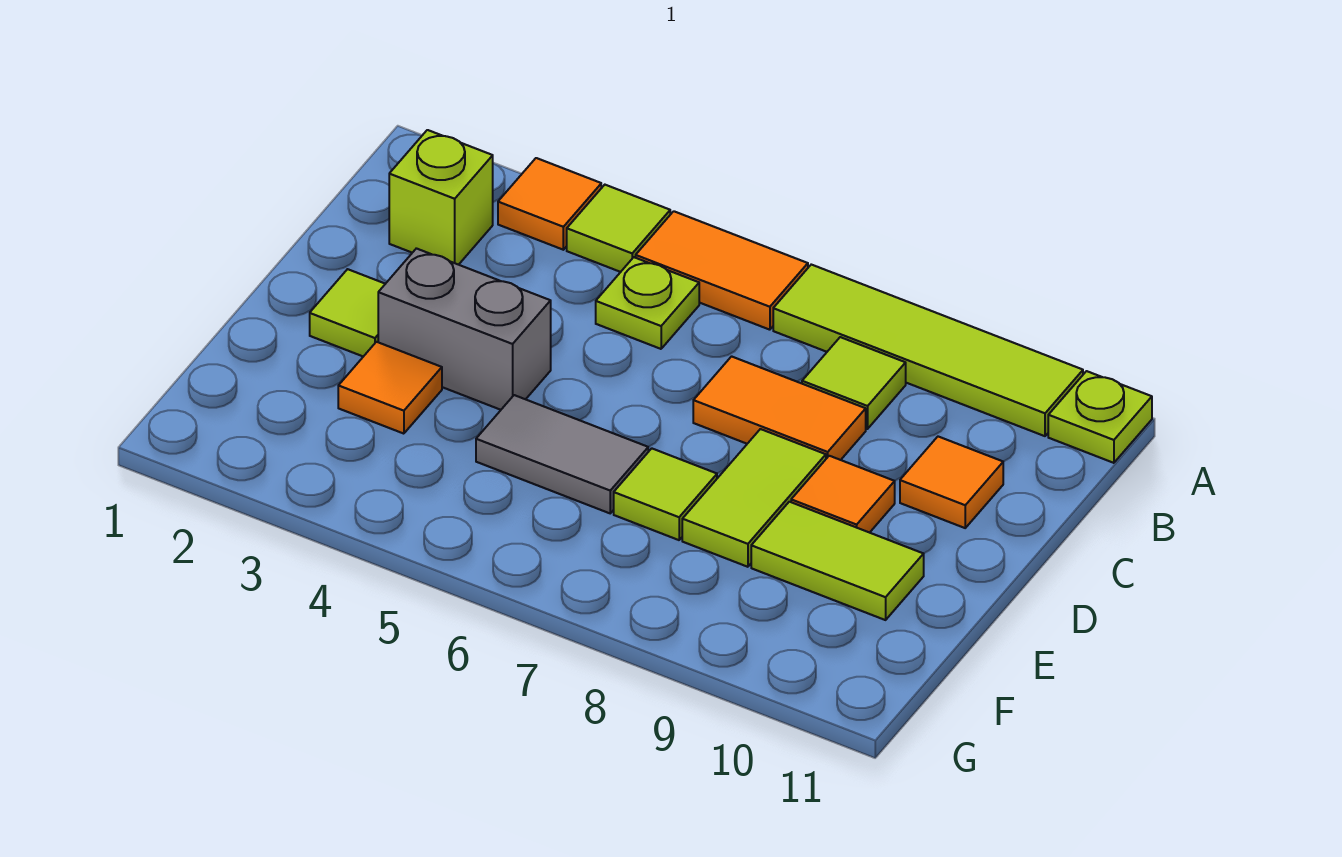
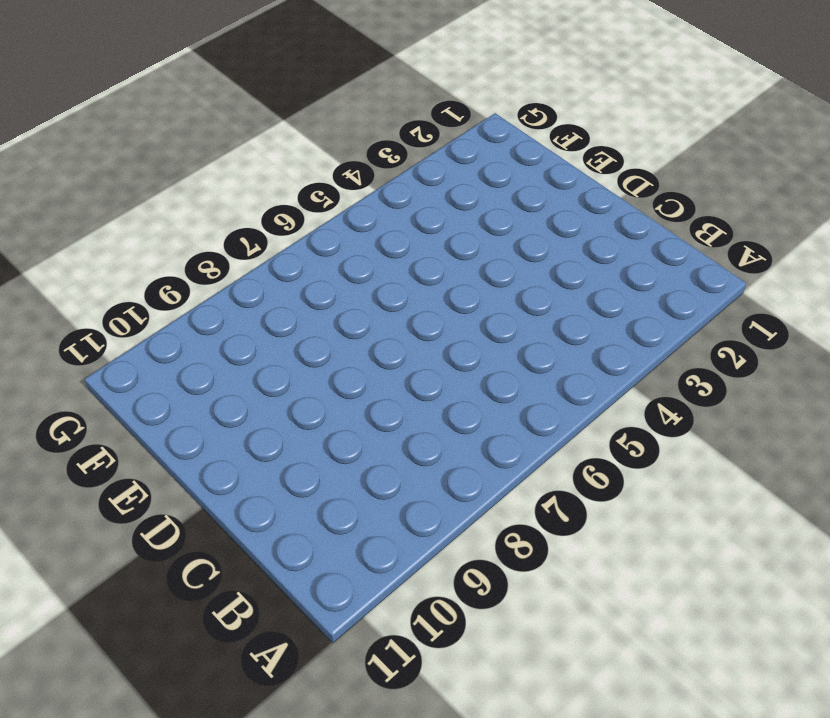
none -> orange 1x1 tile [498,158,601,250]
none -> lime 1x1 tile [567,185,670,272]
none -> orange 1x2 tile [636,211,808,330]

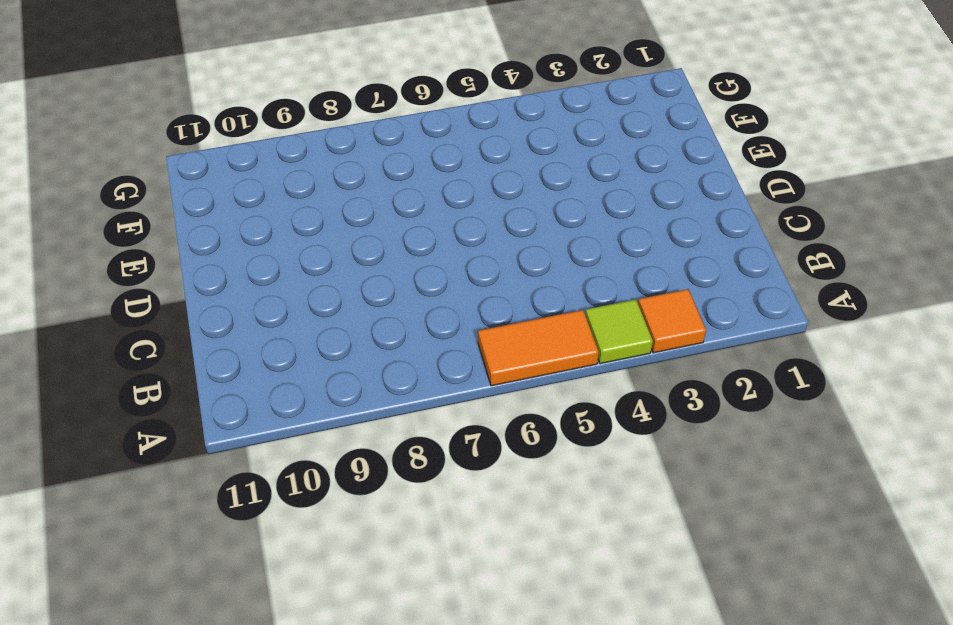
none -> lime 1x4 tile [773,265,1083,436]
none -> lime 1x1 plate [1048,371,1152,463]
none -> lime 1x1 brick [389,130,493,265]

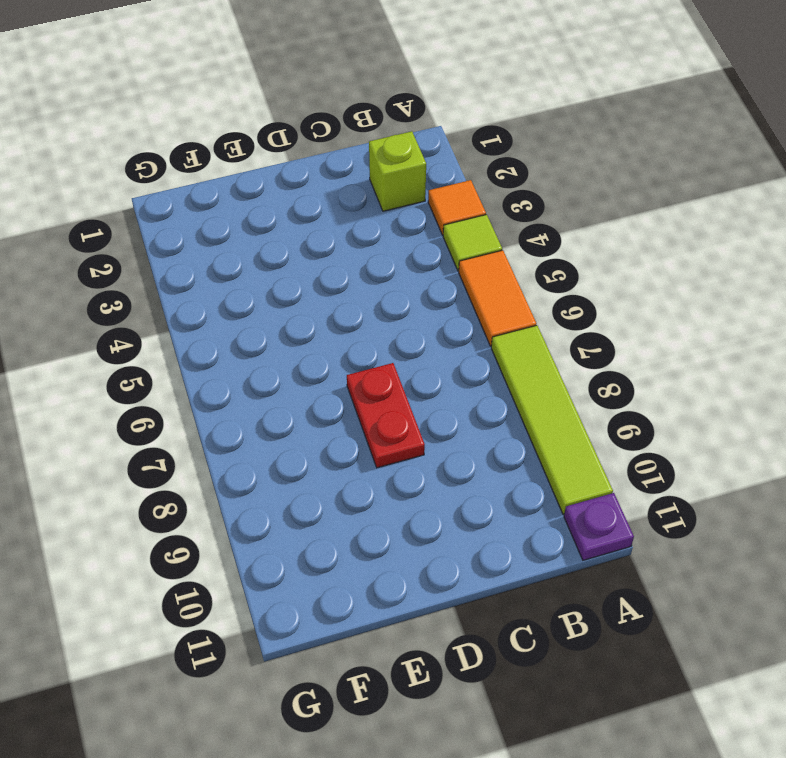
purple 1x1 plate [564,493,634,560] -> lime 1x1 plate [1048,371,1152,463]
red 1x2 plate [347,363,425,468] -> lime 1x2 tile [682,429,826,567]
none -> lime 1x1 plate [596,257,699,349]
none -> lime 1x1 tile [802,337,906,429]
none -> orange 1x2 tile [693,356,866,460]

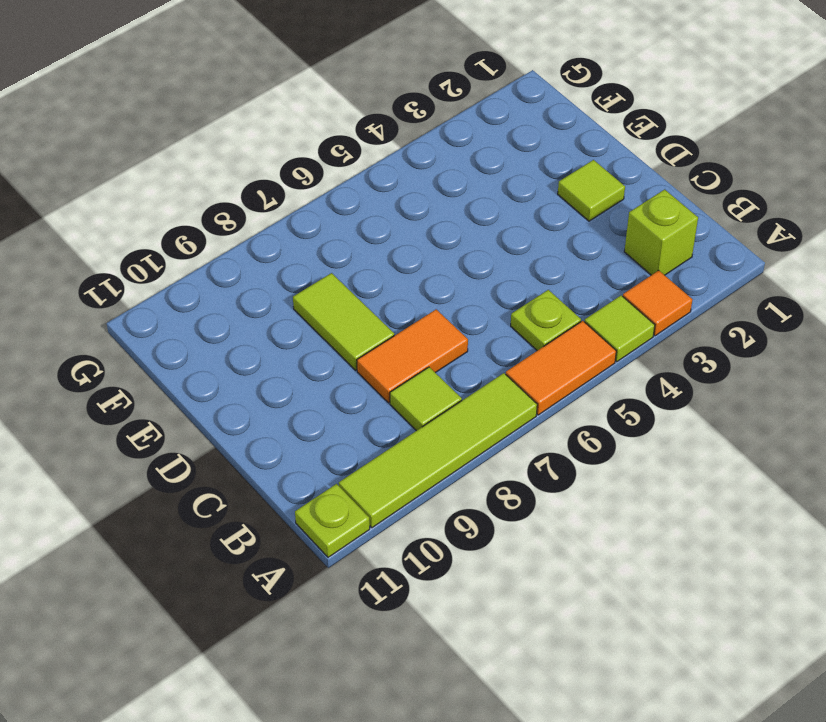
none -> orange 1x1 tile [900,437,1003,528]
none -> grey 1x2 brick [378,248,551,410]
none -> orange 1x1 tile [791,456,895,533]

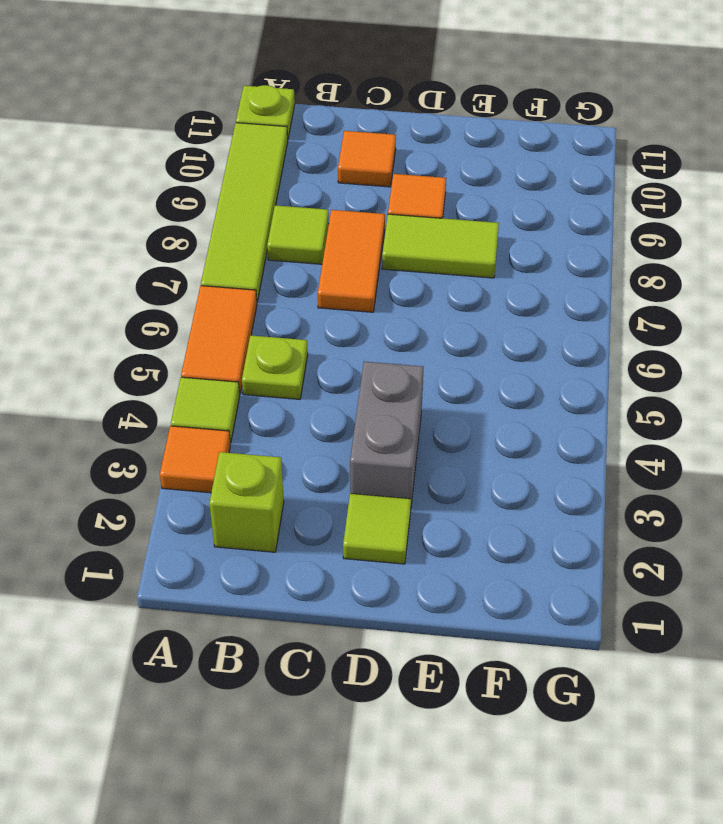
none -> orange 1x1 tile [338,342,442,434]
none -> grey 1x2 tile [476,395,648,513]
none -> lime 1x1 tile [614,448,717,540]

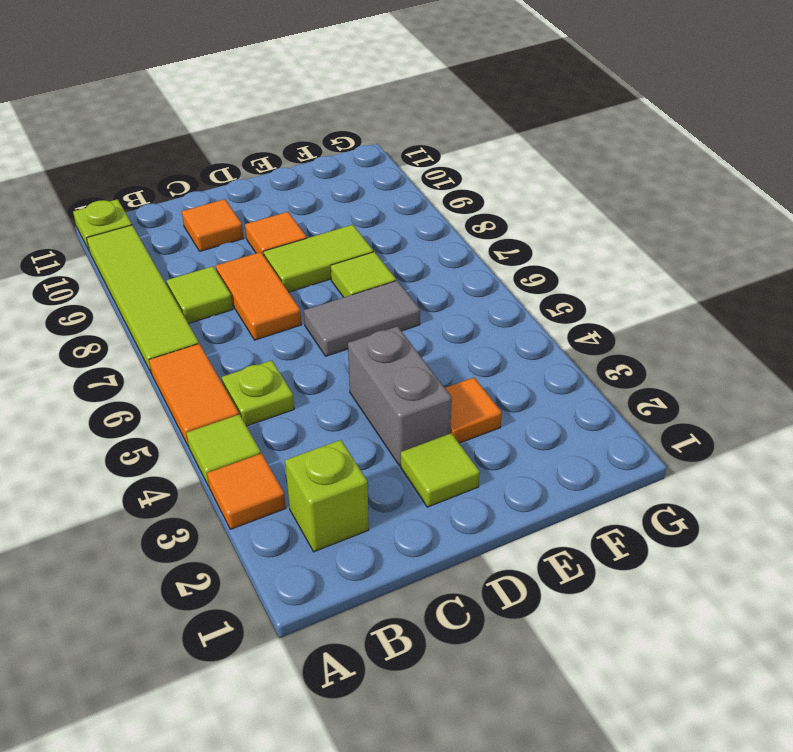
grey 1x2 tile [304,281,420,356] -> grey 1x2 tile turned to [476,395,648,513]
none -> lime 1x2 tile [751,502,924,620]

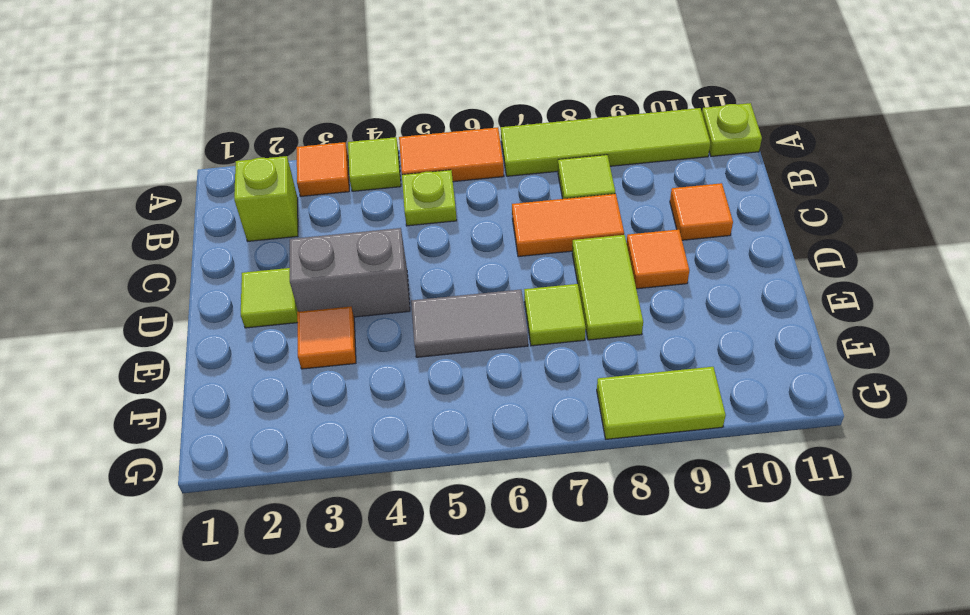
lime 1x2 tile [597,367,726,439] -> lime 1x2 tile moved to [751,502,924,620]

